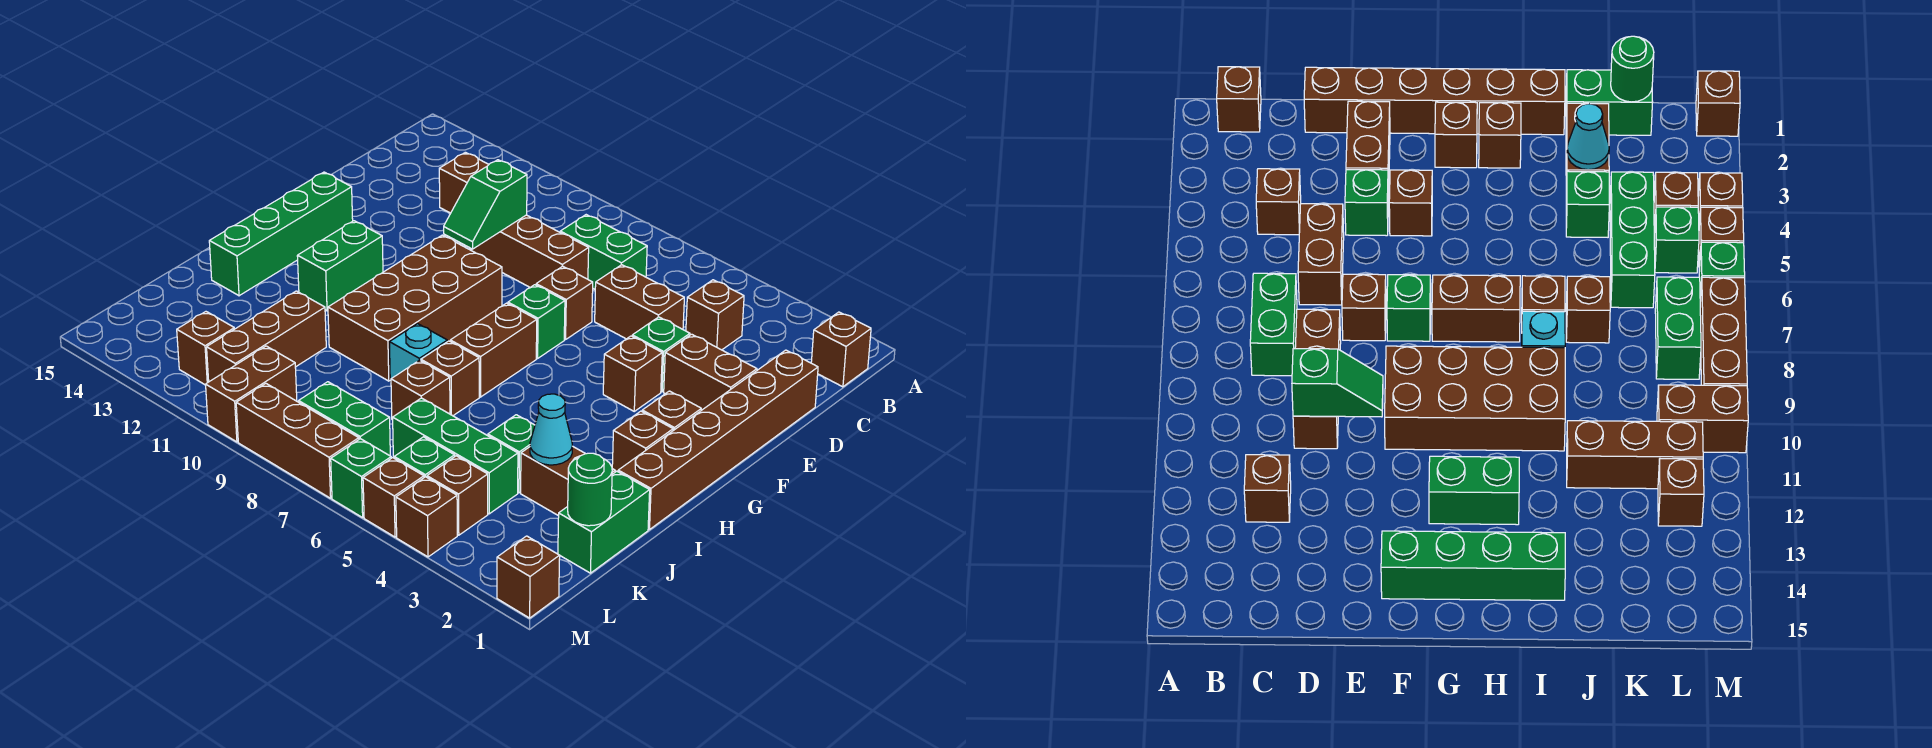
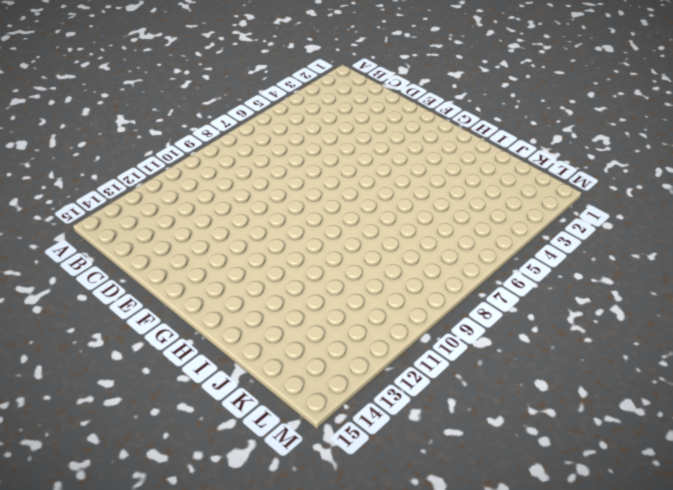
none -> brown 1x1 brick [811,312,871,387]
none -> brown 1x1 brick [686,280,744,350]
none -> green 1x2 brick [560,215,647,289]
none -> brown 1x1 brick [439,152,489,213]

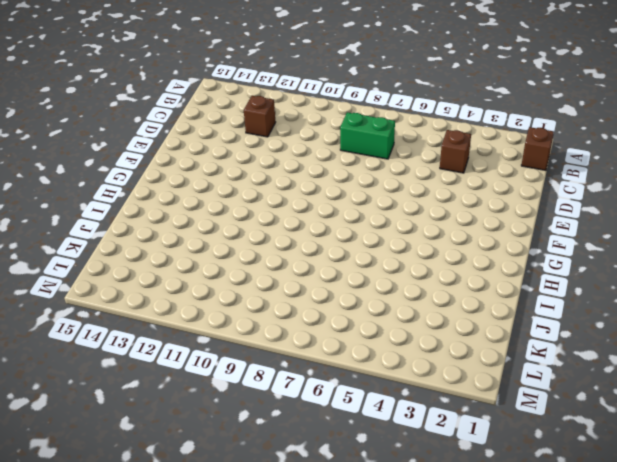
none -> brown 1x6 brick [618,350,818,530]
none -> brown 1x2 brick [595,265,684,339]
none -> brown 1x3 brick [472,215,589,287]
none -> brown 1x2 brick [664,334,757,410]

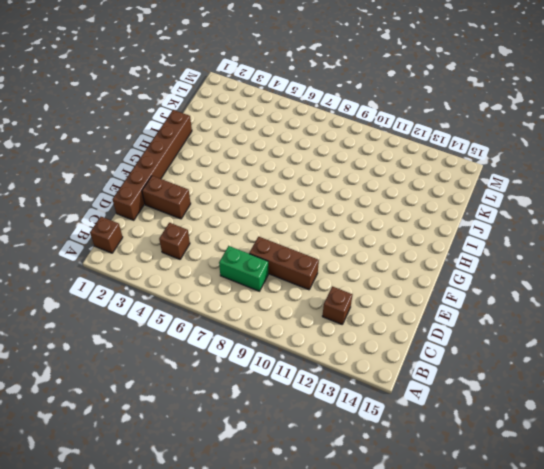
none -> brown 1x2 brick [595,265,684,339]
none -> green 1x1 brick [632,317,690,392]
none -> brown 1x1 brick [536,266,593,340]
none -> brown 1x1 brick [603,336,662,411]

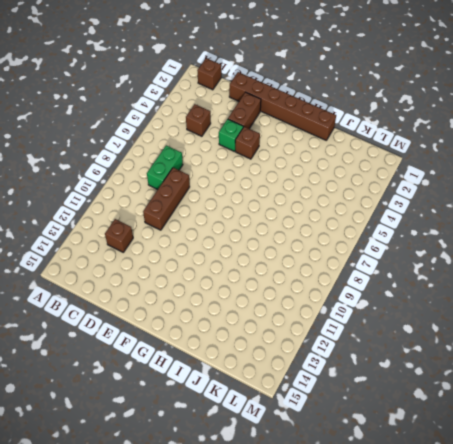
none -> brown 1x2 brick [595,265,684,339]
none -> brown 1x1 brick [536,266,593,340]
none -> green 1x1 brick [508,285,565,358]
none -> brown 2x4 brick [328,235,502,381]

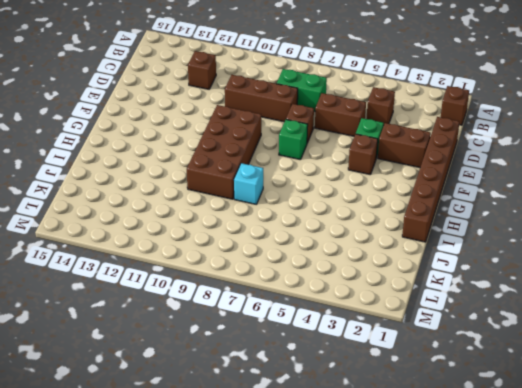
none -> green 1x4 brick [209,172,353,296]
none -> brown 1x1 brick [642,391,701,431]
none -> brown 1x2 brick [450,303,537,397]
none -> green 1x2 brick [297,221,383,311]

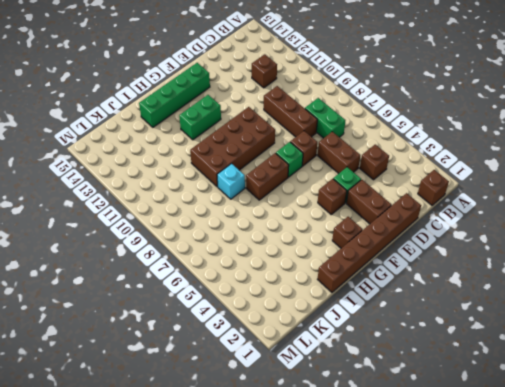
none -> brown 1x1 brick [612,411,673,472]
none -> brown 1x1 brick [421,341,479,416]
none -> green 1x2 brick [558,471,650,573]
none -> brown 1x2 brick [521,446,615,516]

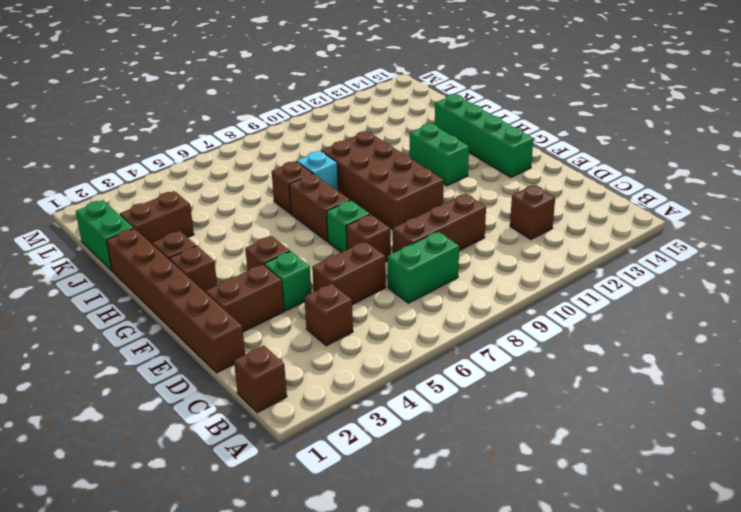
none -> green 1x1 brick [488,415,535,493]
none -> brown 1x1 brick [391,360,450,420]
none -> brown 1x3 brick [207,291,326,382]
none -> green 1x3 brick [393,398,518,514]

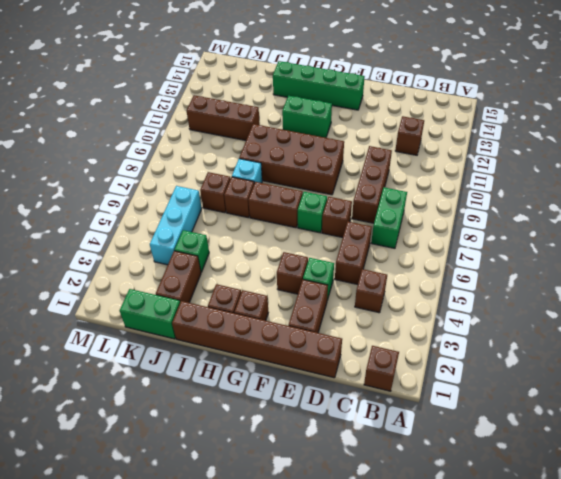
cyan 1x3 brick [150,186,202,265] -> green 1x3 brick [393,398,518,514]
none -> brown 1x1 brick [427,456,488,535]
none -> green 1x1 brick [394,437,455,477]
none -> green 1x2 brick [299,382,390,456]
none -> brown 1x2 brick [206,346,297,442]

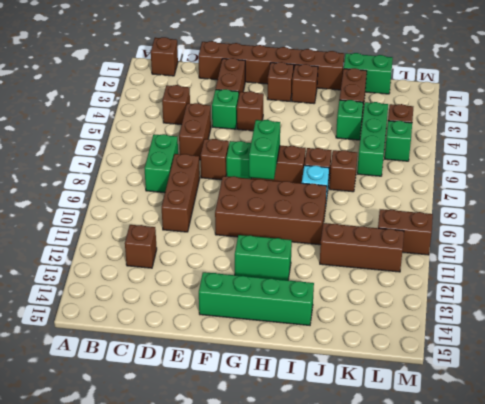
green 1x2 brick [249,120,280,180] -> green 1x2 brick moved to [299,382,390,456]
none -> brown 1x1 brick [177,312,234,385]
none -> brown 1x1 brick [497,536,560,618]
none -> brown 1x1 brick [396,477,457,557]
none -> brown 1x1 brick [363,458,424,537]

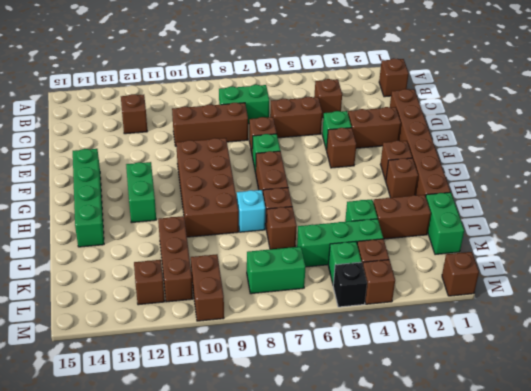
black 1x1 brick [333,262,367,307] -> brown 1x1 brick [363,458,424,537]
none -> green 1x1 brick [331,439,391,518]
none -> brown 1x3 brick [236,384,359,498]
none -> green 1x2 slope [444,160,527,249]
none -> cyan 1x1 cone [530,394,572,465]

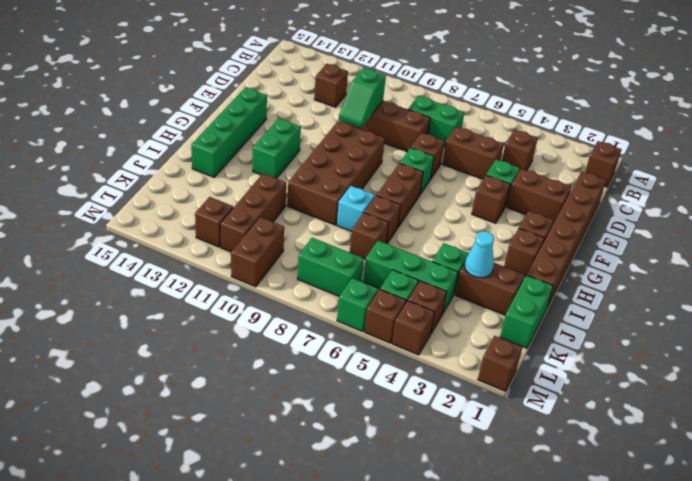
none -> brown 1x3 brick [236,384,359,498]
none -> green 1x1 round brick [568,453,612,526]

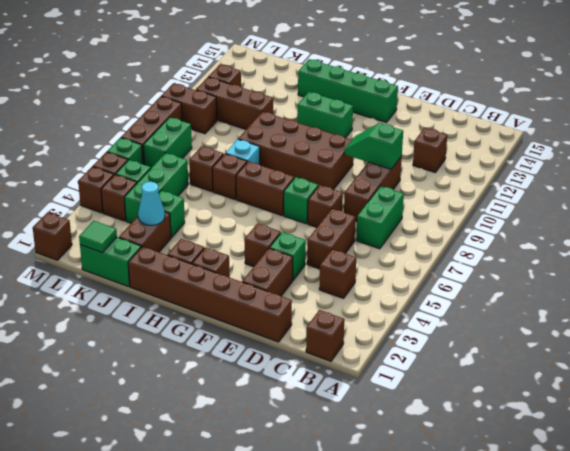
green 1x1 tile [79,221,117,253] -> green 1x1 round brick [568,453,612,526]

